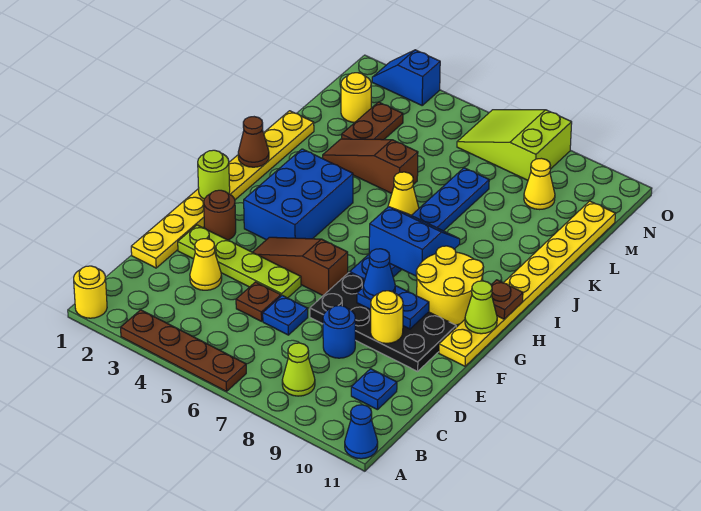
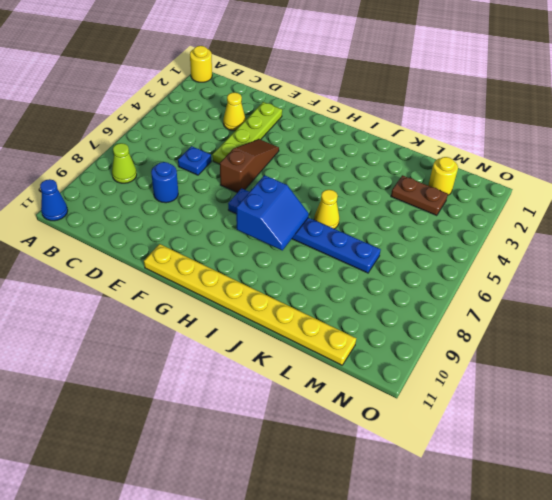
none -> brown 1x4 plate [121,310,246,391]
none -> blue 1x1 plate [351,369,397,410]
none -> yellow 1x8 plate [131,111,314,268]
none -> brown 1x1 plate [236,282,281,321]

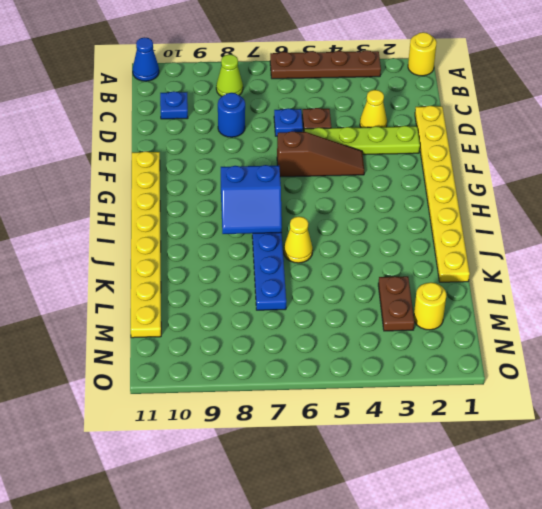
none -> black 2x4 plate [310,273,456,371]
none -> brown 1x1 round brick [204,190,236,240]
none -> blue 2x3 brick [244,149,353,240]
none -> yellow 2x2 round brick [416,246,484,325]

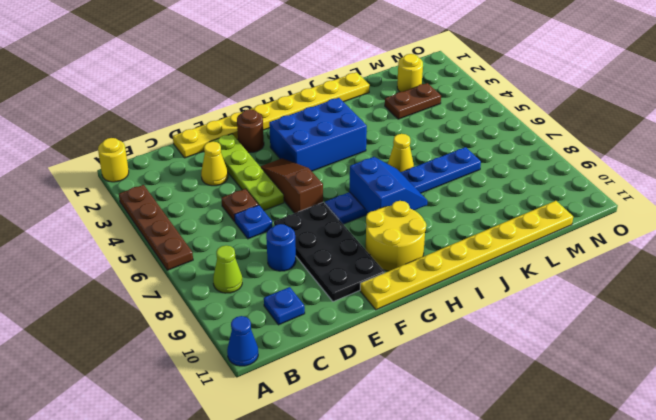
none -> brown 1x3 slope [323,139,418,193]
none -> yellow 1x1 cone [524,158,555,210]
none -> lime 2x3 slope [457,110,572,180]
none -> blue 1x2 slope [372,50,440,105]

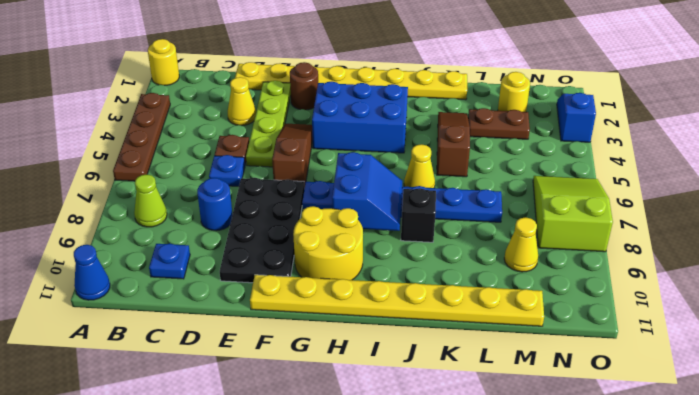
black 1x1 brick [401,188,436,242] -> none
none -> yellow 1x1 round brick [371,291,403,343]
none -> blue 1x2 plate [357,286,429,329]
none -> lime 1x1 round brick [198,150,230,199]
none -> lime 1x1 cone [465,281,497,334]

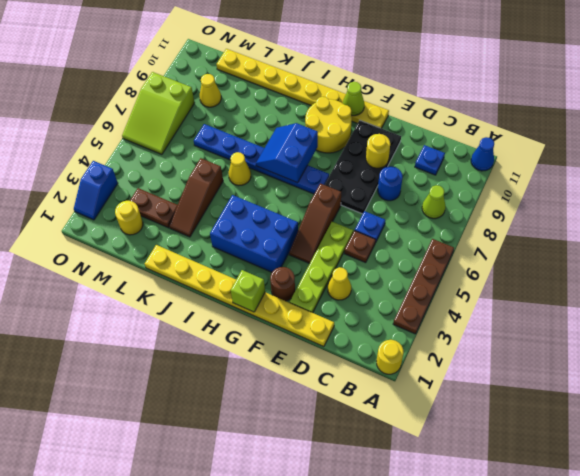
lime 1x1 brick [231,270,265,312] -> lime 1x1 round brick [198,150,230,199]
none -> blue 1x2 plate [357,286,429,329]
none -> brown 1x1 plate [491,280,523,319]
none -> brown 1x1 cone [238,117,269,167]
none -> blue 1x1 cone [363,249,395,299]

